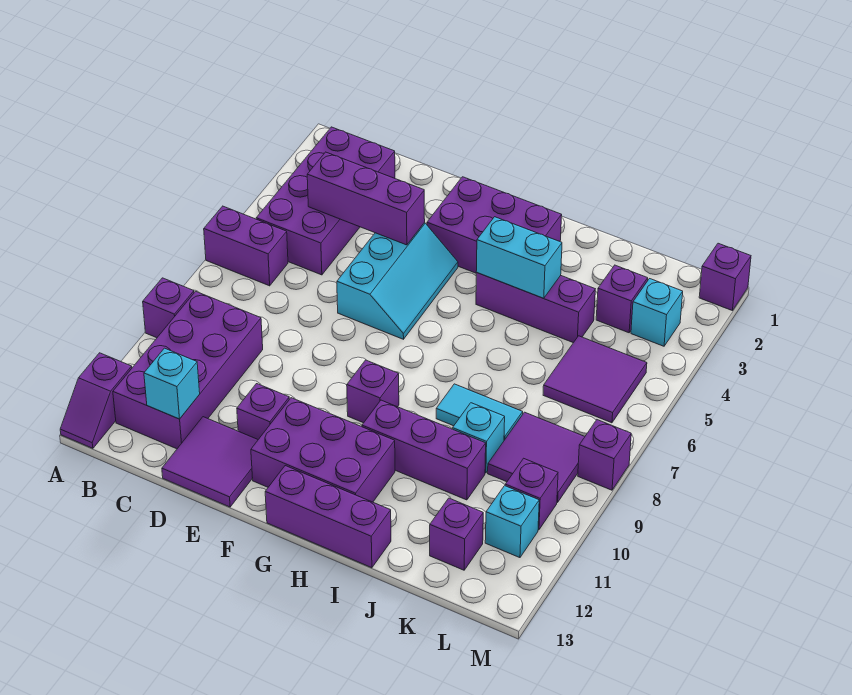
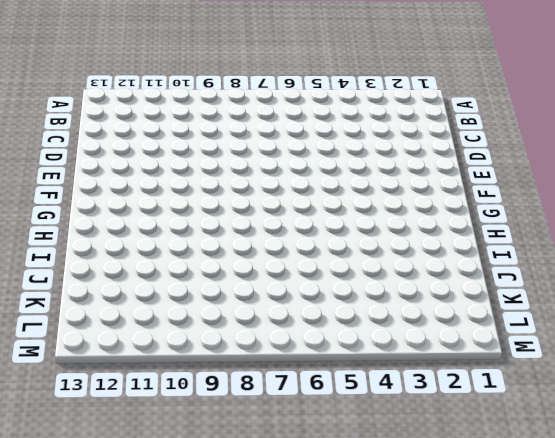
none -> purple 1x2 brick [204,206,288,286]
none -> purple 1x1 brick [143,278,194,338]
none -> purple 1x2 slope [60,353,132,448]

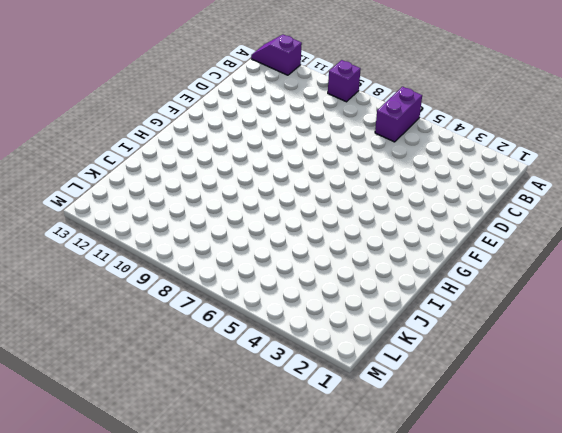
none -> purple 2x4 brick [256,127,395,275]
none -> purple 2x4 brick [113,291,263,449]
none -> purple 2x2 tile [162,417,258,507]

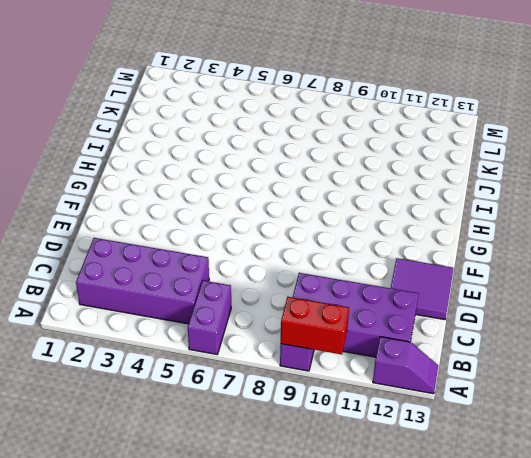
red 1x2 brick [281,297,349,354] -> none
none -> cyan 2x3 slope [337,223,458,339]
none -> purple 1x1 brick [237,384,289,439]
none -> purple 2x3 brick [427,177,562,273]

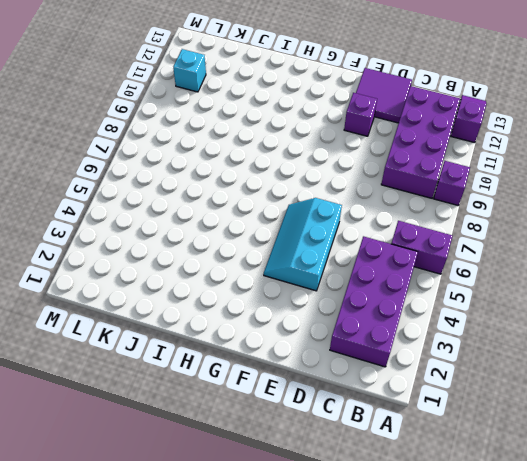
none -> purple 2x3 brick [427,177,562,273]
none -> purple 2x3 brick [251,398,395,502]
none -> purple 1x1 brick [347,360,399,423]

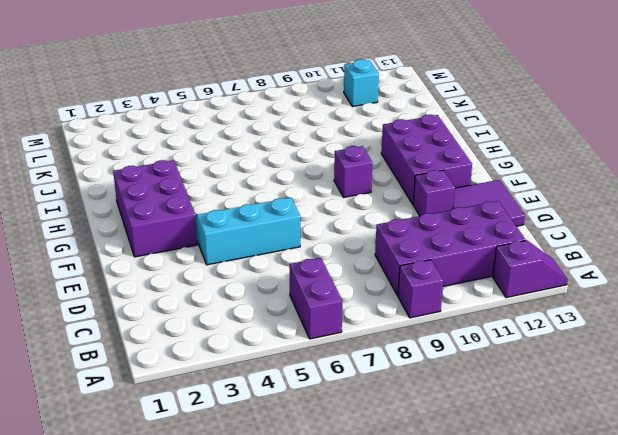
none -> purple 2x4 brick [256,127,395,275]
none -> purple 1x3 brick [265,466,391,568]
none -> purple 1x3 brick [476,273,595,343]

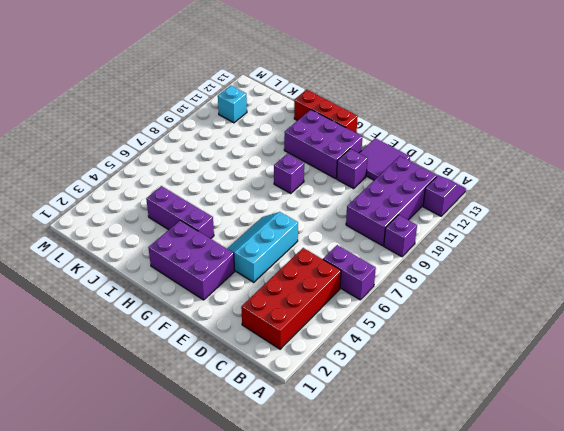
red 2x4 brick [241,248,341,349] -> purple 2x4 brick [256,127,395,275]
red 1x3 brick [294,90,358,133] -> purple 1x3 brick [265,466,391,568]
none -> purple 1x3 brick [362,400,486,500]
none -> cyan 1x2 tile [436,384,523,440]
none -> cyan 1x1 brick [453,403,505,473]

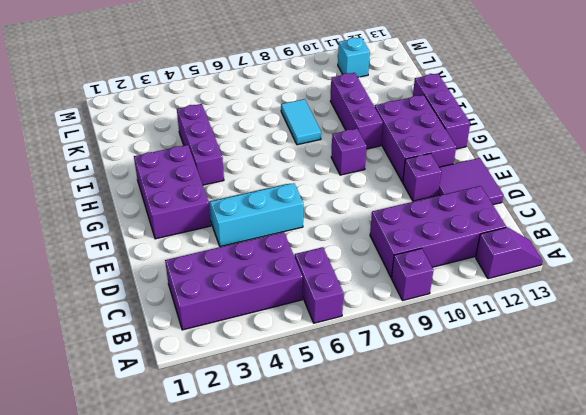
none -> cyan 1x1 brick [453,403,505,473]
none -> purple 1x1 brick [596,265,648,333]
none -> purple 2x2 tile [543,336,647,423]

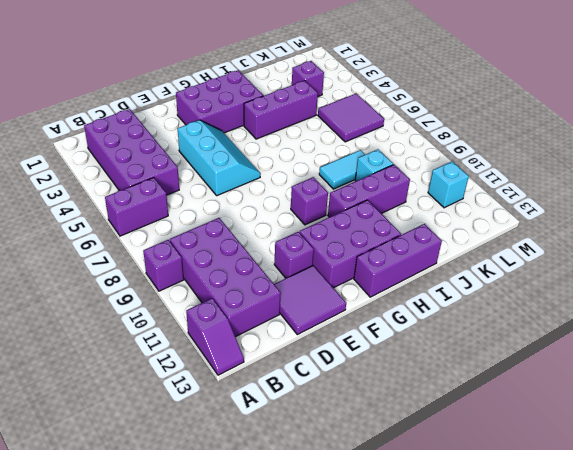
none -> purple 2x2 tile [488,412,585,503]
none -> purple 1x1 brick [430,498,483,570]
none -> cyan 1x1 brick [631,279,683,346]

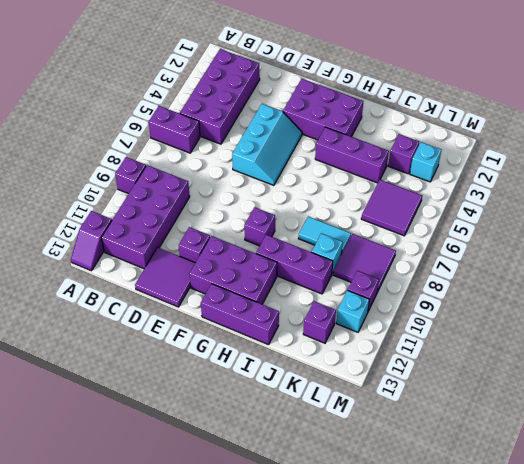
none -> purple 1x1 brick [699,243,751,310]
none -> purple 1x1 brick [578,420,631,490]
none -> purple 1x3 brick [307,152,425,245]

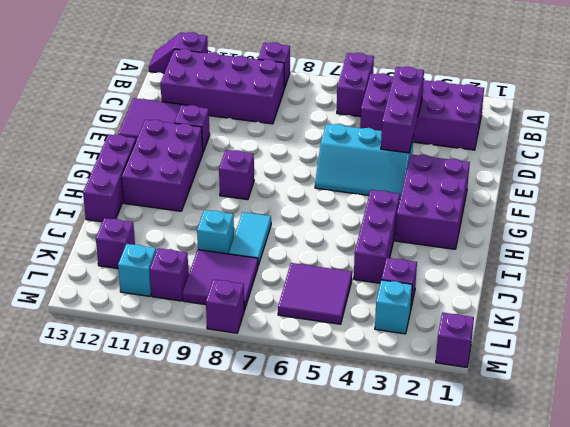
none -> purple 1x3 brick [362,400,486,500]
none -> cyan 1x1 brick [144,348,200,419]
none -> cyan 1x2 brick [476,217,562,298]

